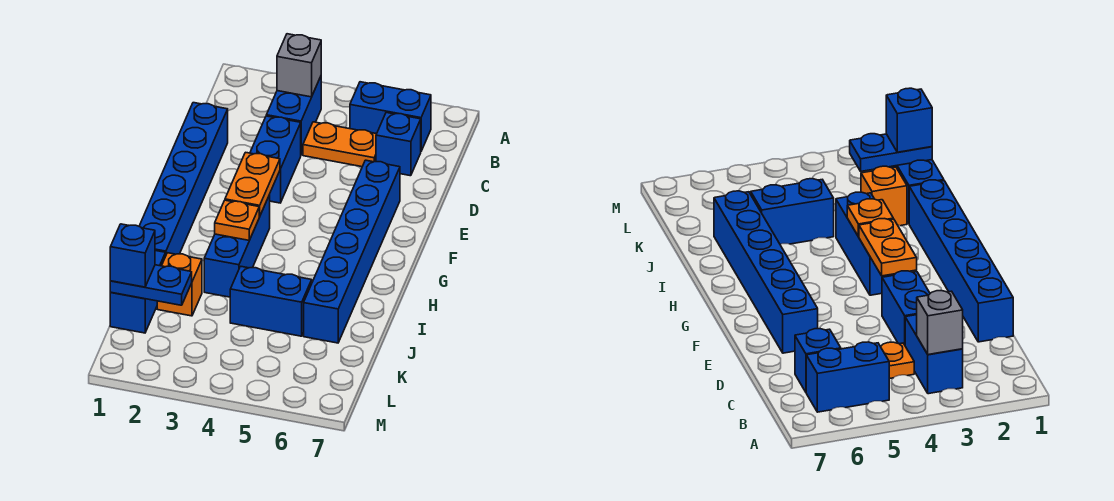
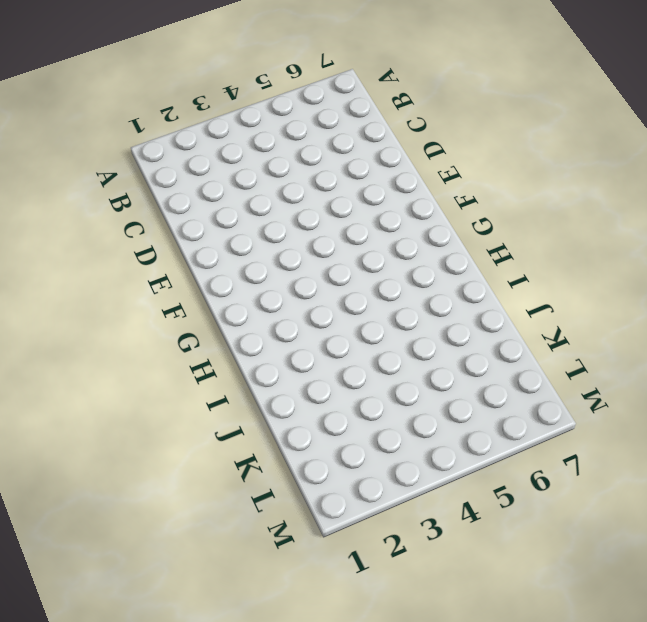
none -> blue 1x2 brick [266,77,321,154]
none -> blue 1x2 brick [350,82,431,151]
none -> orange 1x2 plate [303,122,376,167]

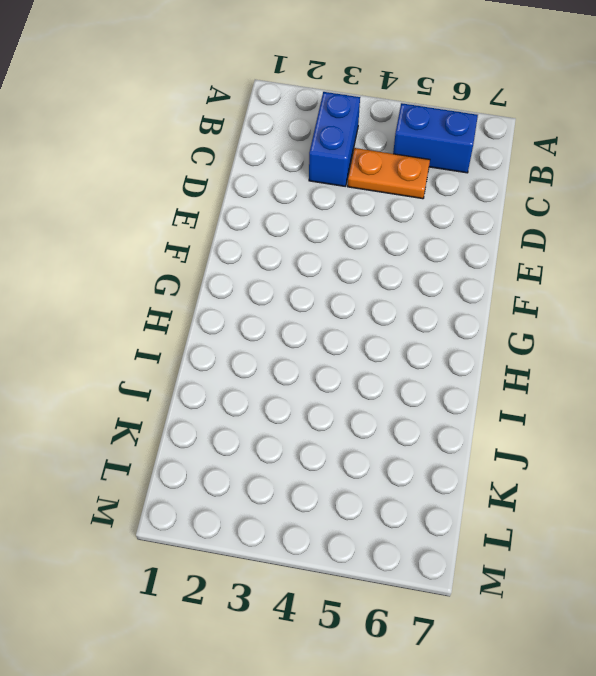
none -> blue 1x1 brick [376,113,421,176]
none -> blue 1x6 brick [139,103,228,256]
none -> blue 1x2 brick [250,116,301,203]

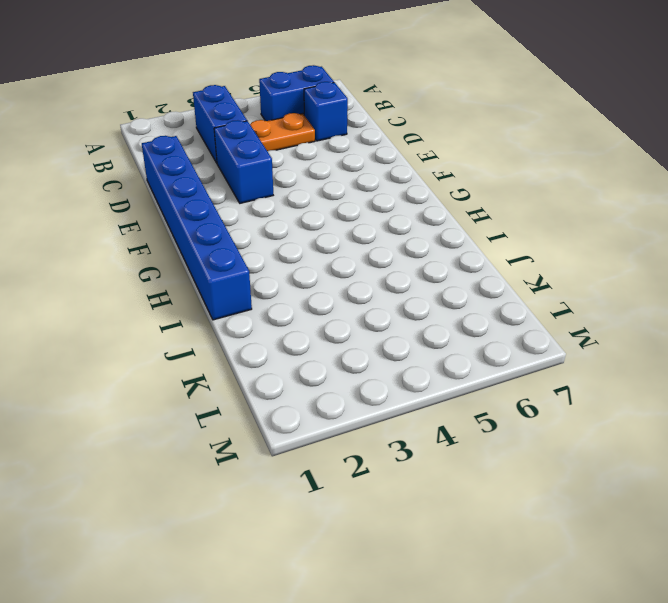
none -> blue 1x6 brick [304,160,400,343]
none -> blue 1x3 brick [204,195,270,297]
none -> blue 1x2 brick [110,251,165,333]

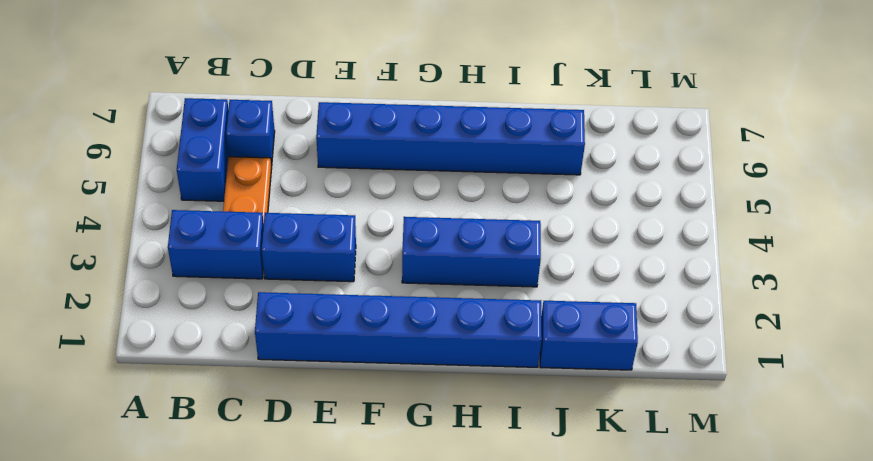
none -> orange 1x1 brick [157,253,202,316]
none -> blue 1x2 brick [230,266,312,336]
none -> grey 1x1 brick [277,34,321,97]

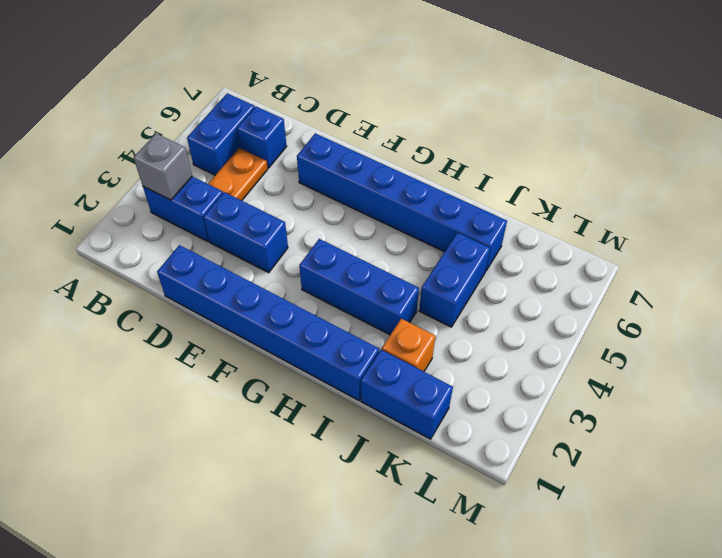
none -> orange 1x2 plate [225,152,280,216]
none -> orange 1x1 plate [215,200,260,240]
none -> blue 1x2 plate [110,265,192,305]

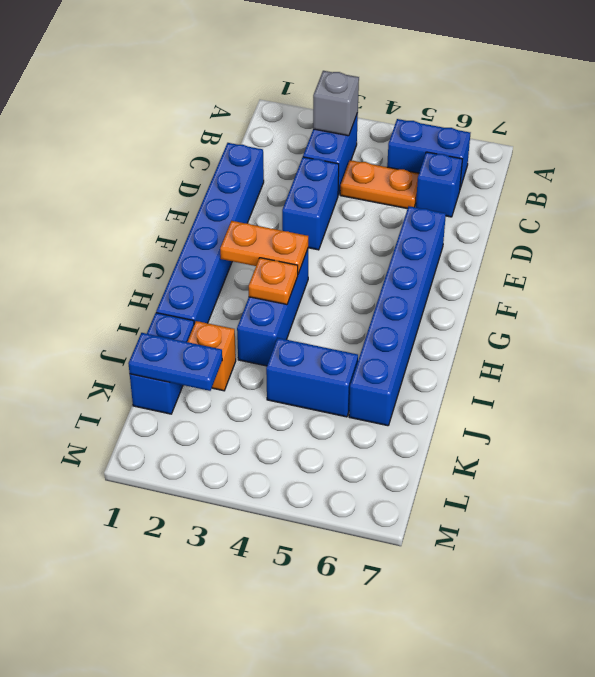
orange 1x2 plate [220,221,308,274] -> orange 1x2 plate turned to [225,152,280,216]
none -> blue 1x1 brick [110,224,155,287]

